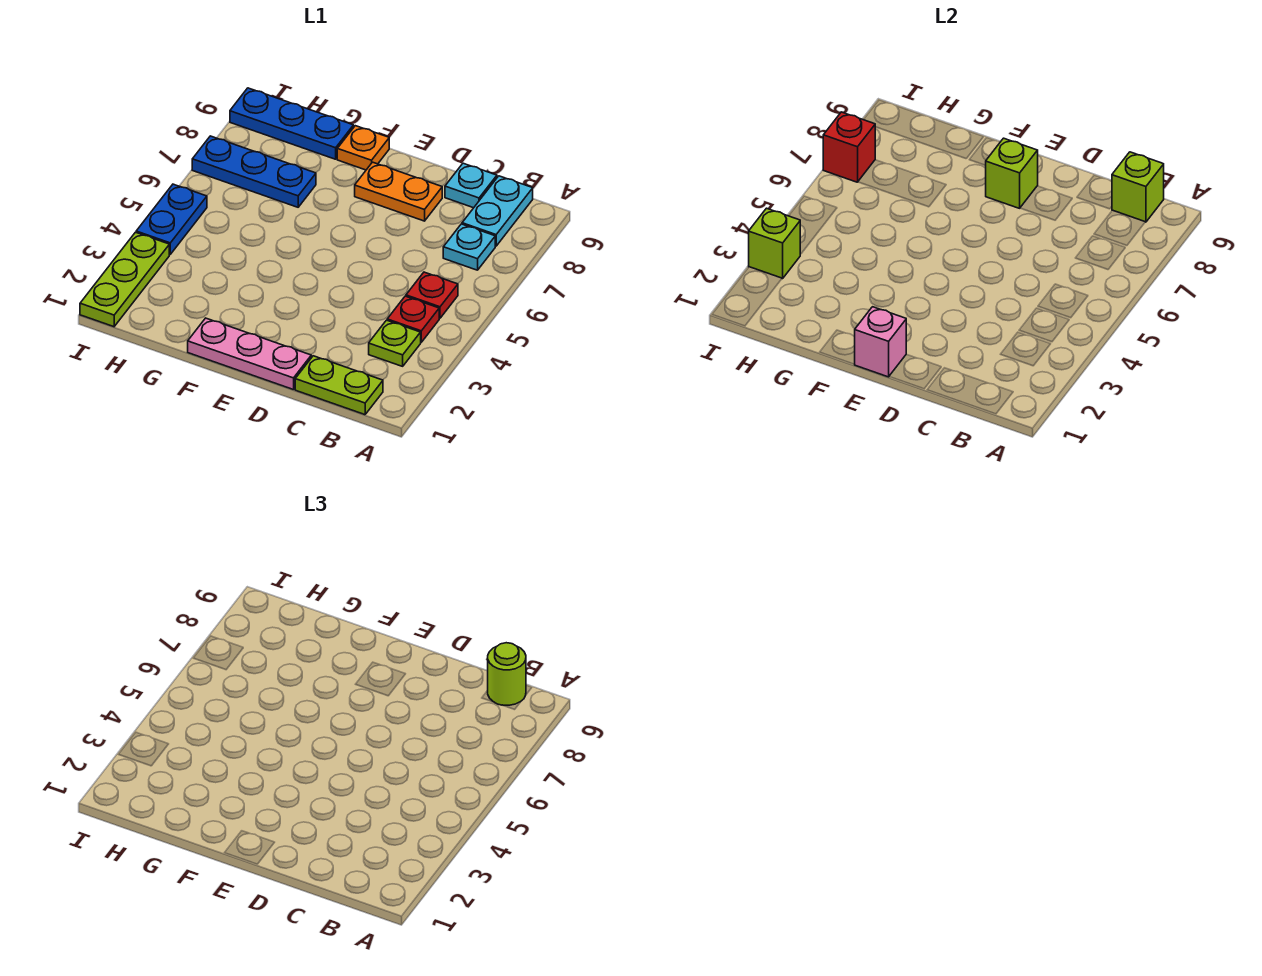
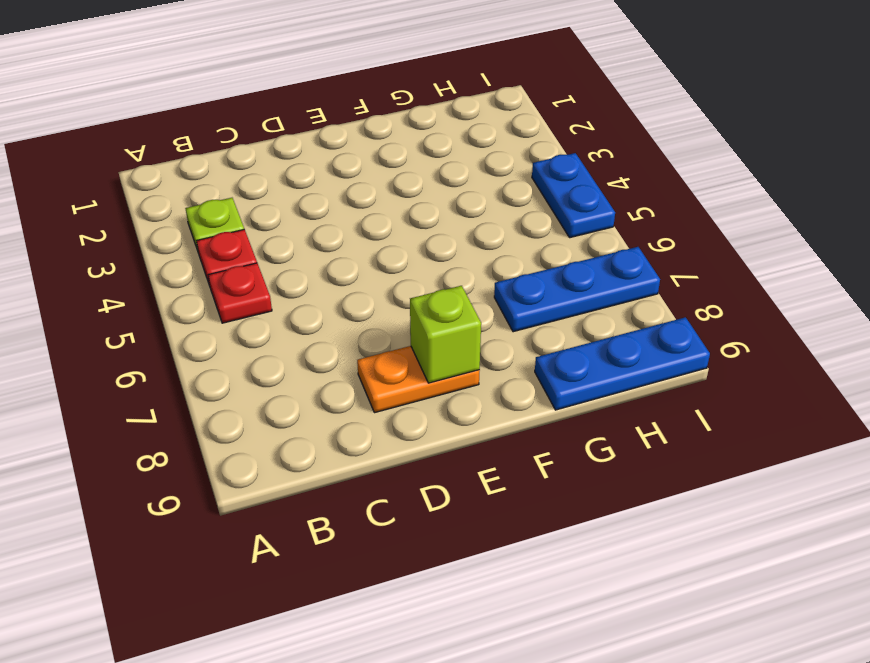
none -> lime 1x2 plate [295,356,383,415]
none -> cyan 1x1 plate [443,224,495,270]
none -> cyan 1x2 plate [462,176,533,246]

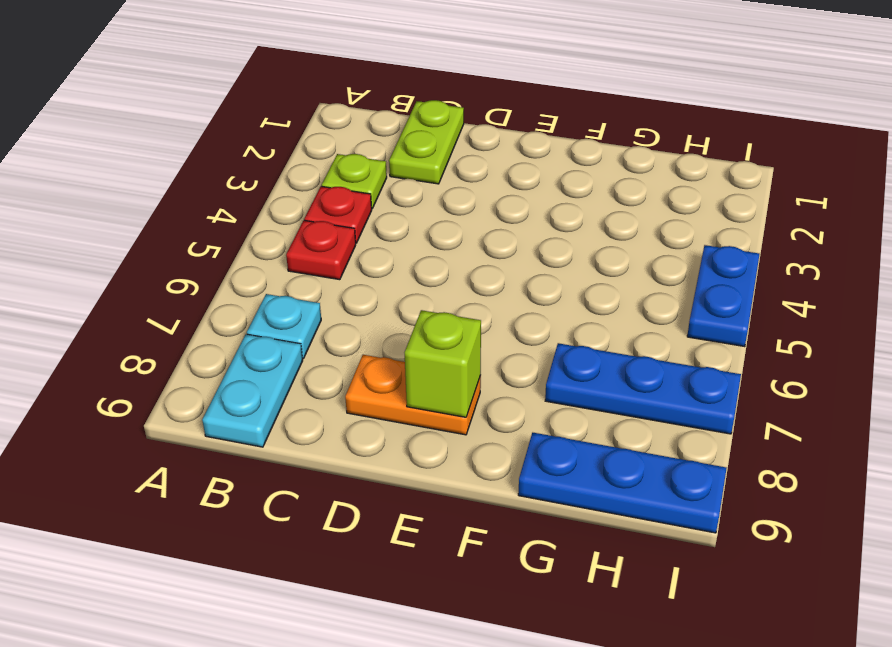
lime 1x2 plate [389,100,464,184] -> lime 1x2 plate turned to [295,356,383,415]
none -> cyan 1x1 plate [445,163,497,208]
none -> pink 1x3 plate [188,318,311,390]
none -> orange 1x1 plate [337,126,389,170]

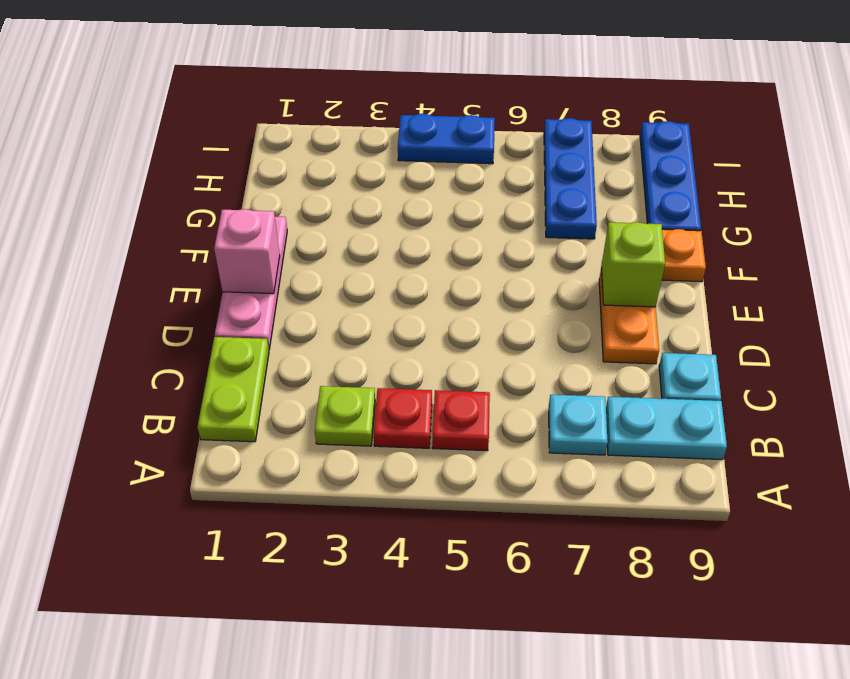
none -> lime 1x3 plate [80,232,169,327]
none -> lime 1x1 brick [1112,152,1164,222]
none -> lime 1x1 brick [749,208,800,279]

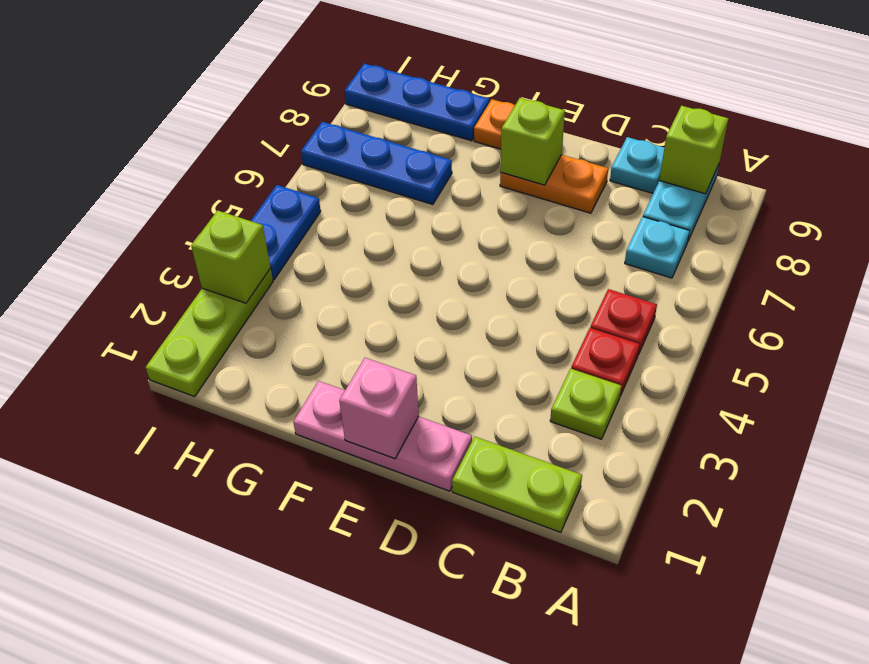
none -> red 1x1 brick [823,112,875,182]
none -> lime 1x1 round brick [488,643,526,705]

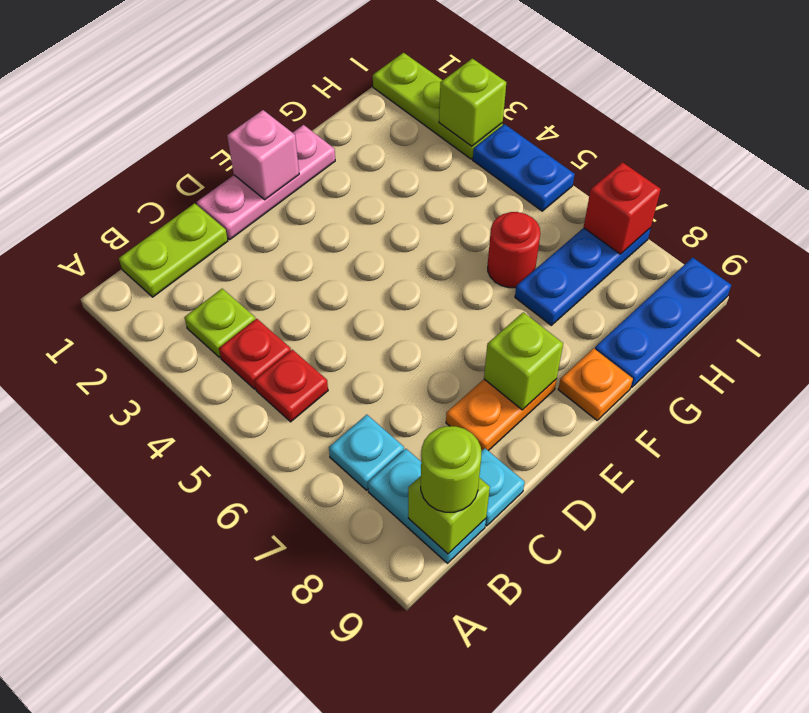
red 1x1 round brick [488,212,540,288] -> none

